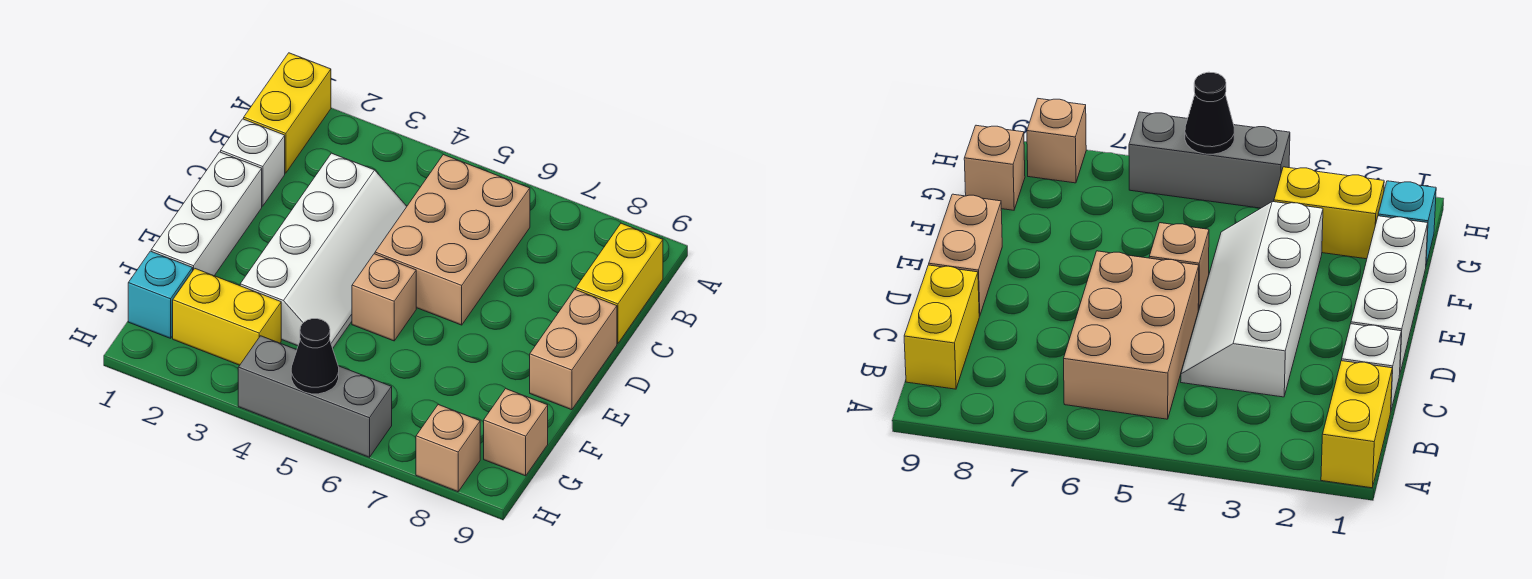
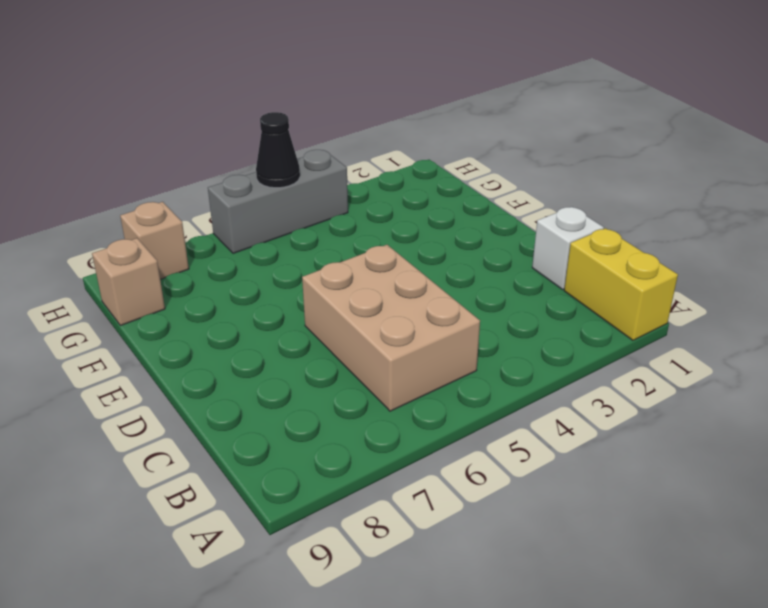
none -> yellow 1x2 brick [576,223,663,344]
none -> white 2x4 slope [240,153,407,348]
none -> white 1x3 brick [151,152,262,276]

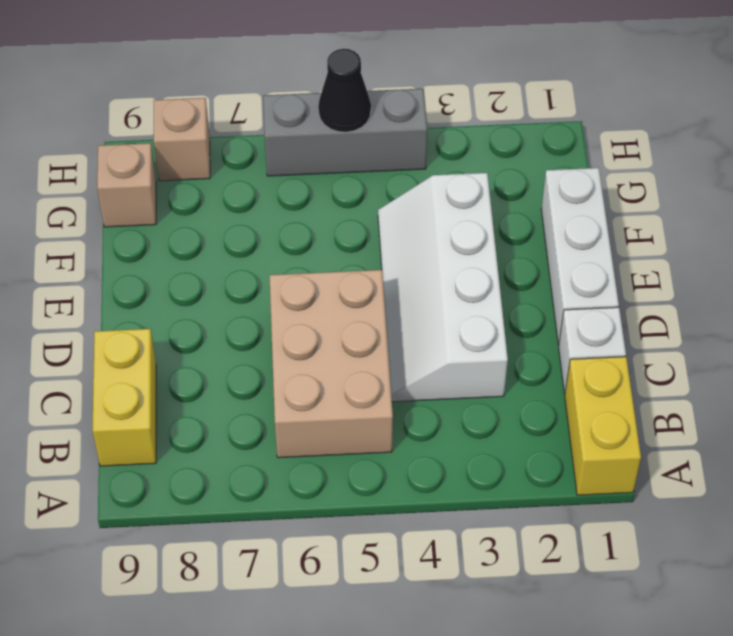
none -> tan 1x2 brick [530,289,617,410]
none -> tan 1x1 brick [352,254,416,341]
none -> cyan 1x1 brick [128,251,193,338]

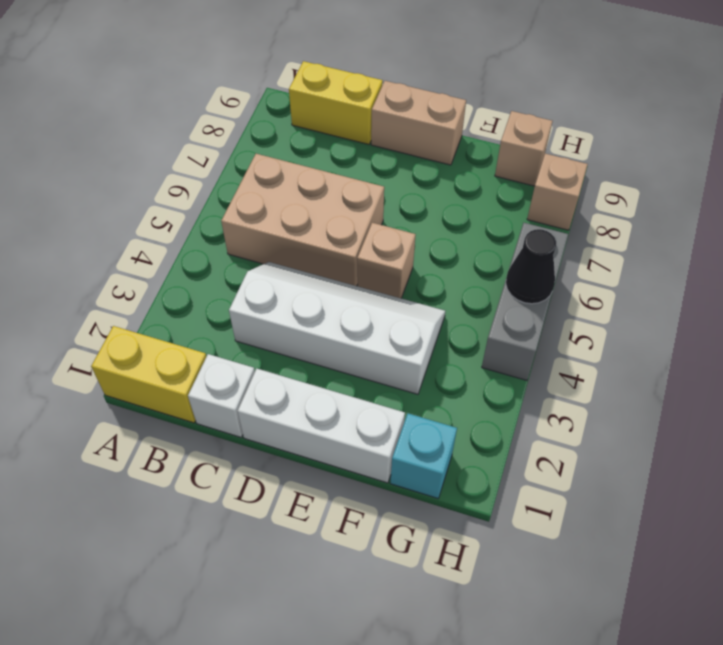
none -> yellow 1x2 brick [173,269,281,365]

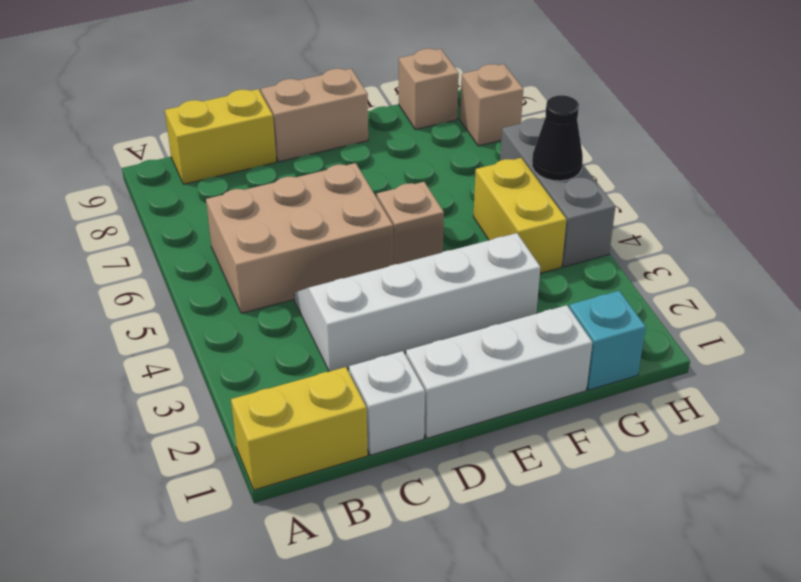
yellow 1x2 brick [473,158,567,273] -> yellow 1x2 brick moved to [173,269,281,365]

